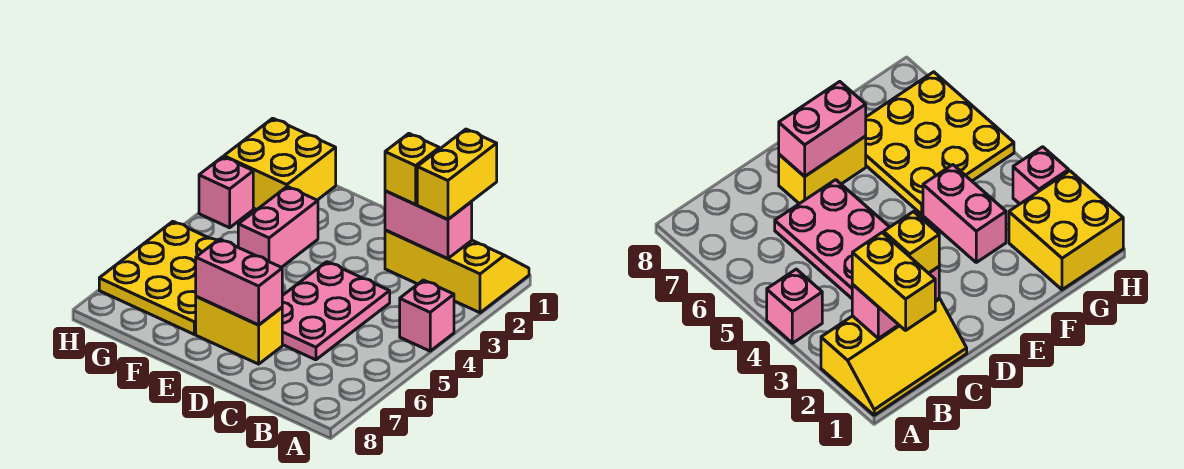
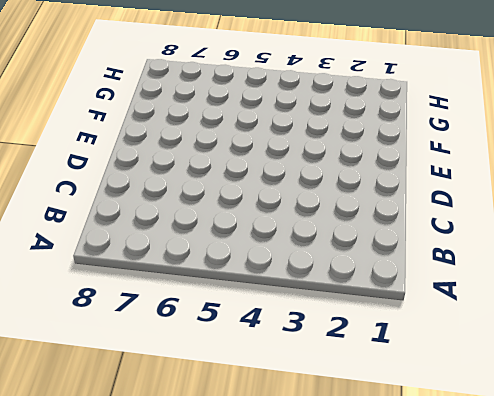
none -> yellow 2x3 slope [385,230,529,313]
none -> pink 1x1 brick [400,280,454,351]
none -> pink 2x3 plate [282,262,390,360]

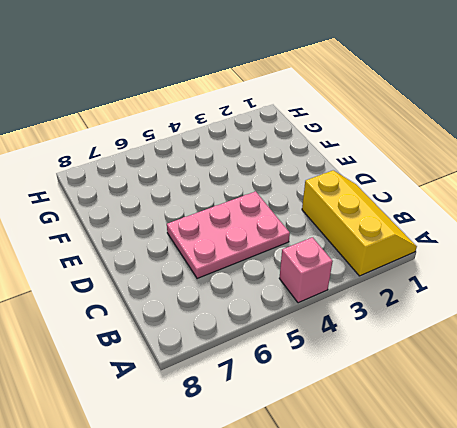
none -> yellow 1x2 brick [196,296,282,364]
none -> pink 1x2 brick [238,187,318,267]
none -> yellow 3x3 plate [99,221,217,334]

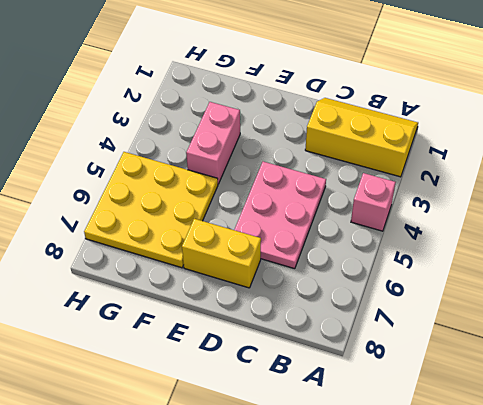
none -> yellow 2x2 brick [224,118,336,210]
none -> pink 1x1 brick [199,157,253,228]
none -> pink 1x2 brick [385,191,472,259]

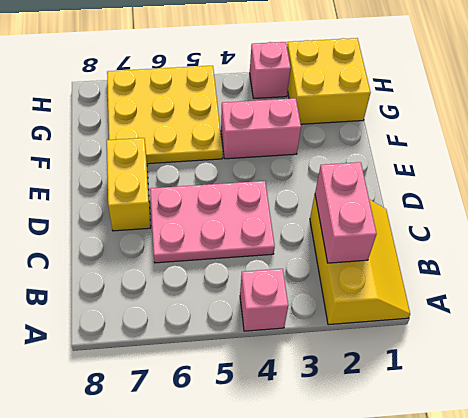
none -> pink 1x2 brick [196,239,282,325]
none -> yellow 1x2 brick [417,129,497,219]
none -> yellow 1x1 brick [385,134,439,205]

